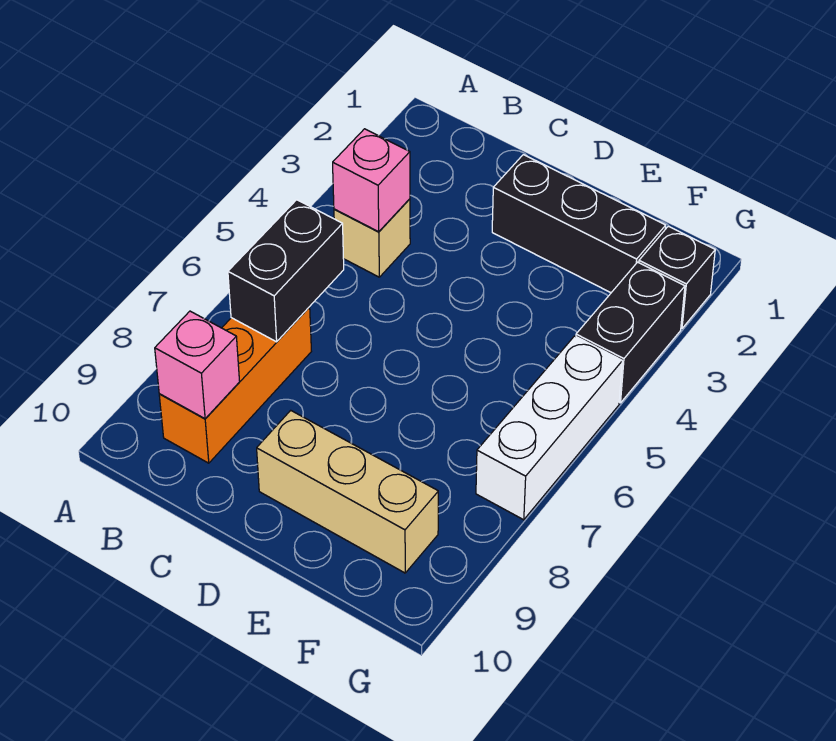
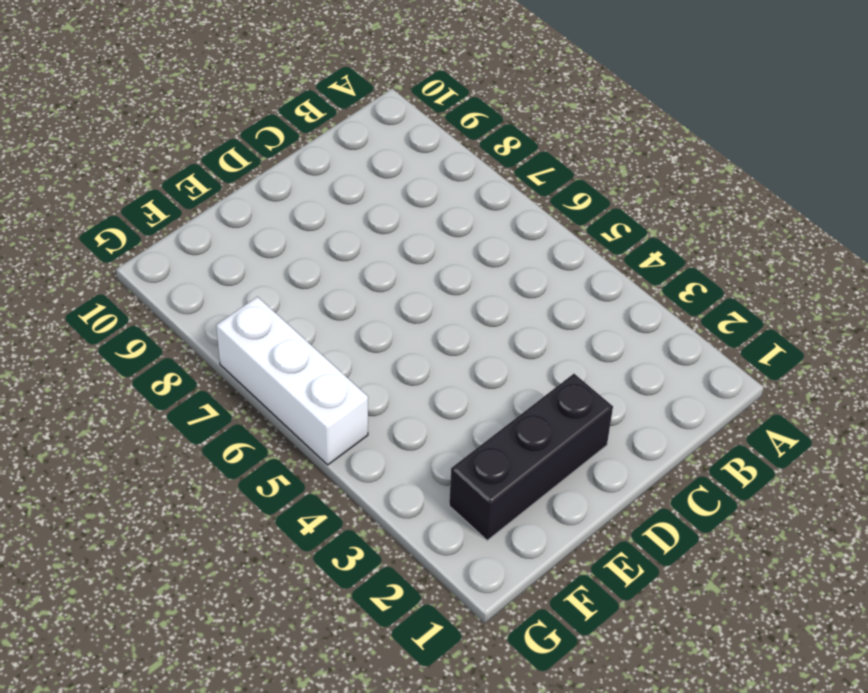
none -> tan 1x1 brick [334,199,410,277]
none -> orange 1x3 brick [159,307,311,463]

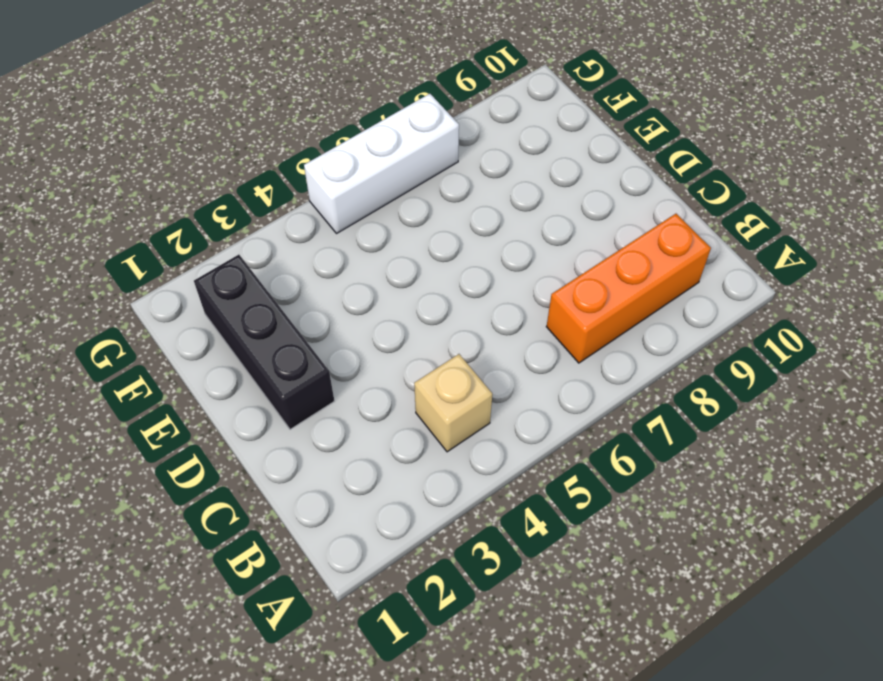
none -> tan 1x3 brick [257,410,438,573]
none -> black 1x1 brick [639,226,715,329]

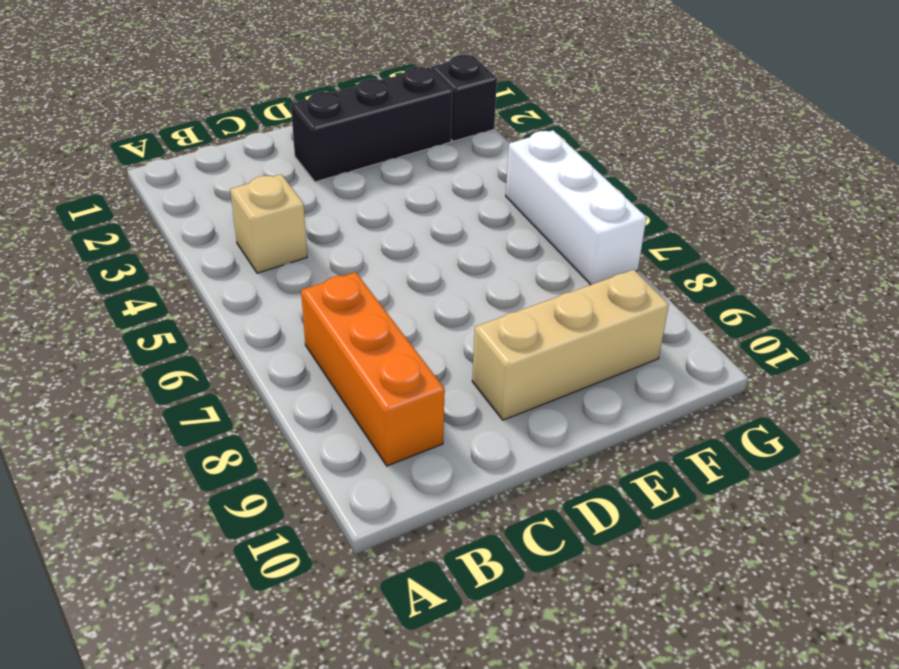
none -> black 1x2 brick [576,262,685,403]
none -> pink 1x1 brick [333,129,410,232]

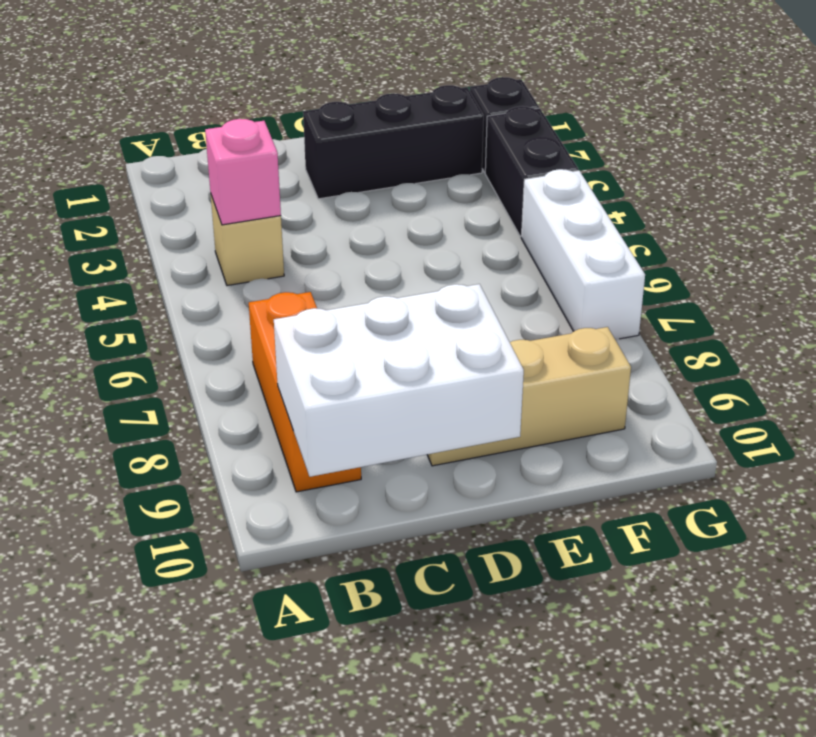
white 2x3 brick [274,284,524,477] -> pink 1x1 brick [155,311,240,419]
none -> black 1x2 brick [228,200,344,342]

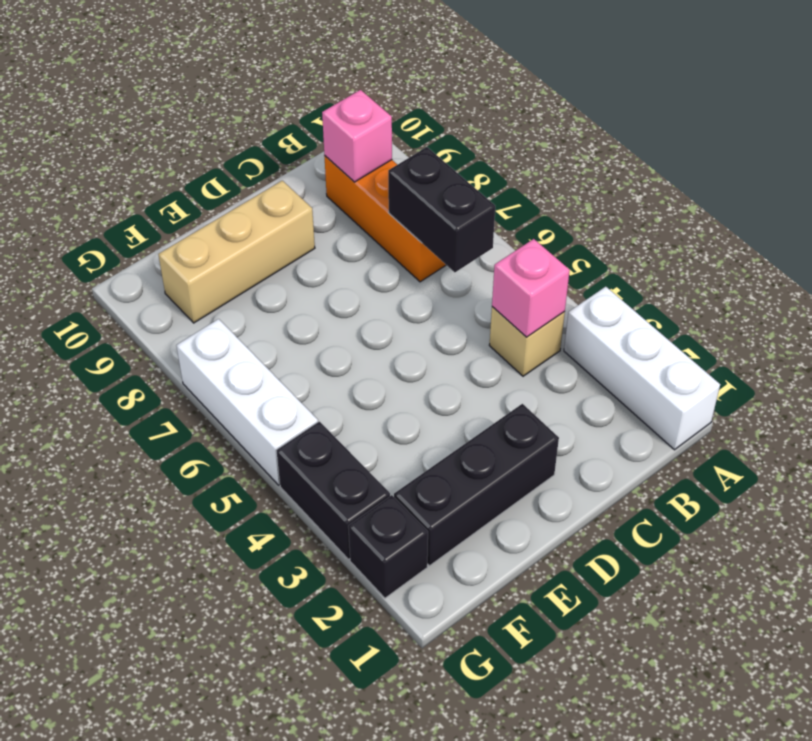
white 1x3 brick [564,287,720,450] -> none

